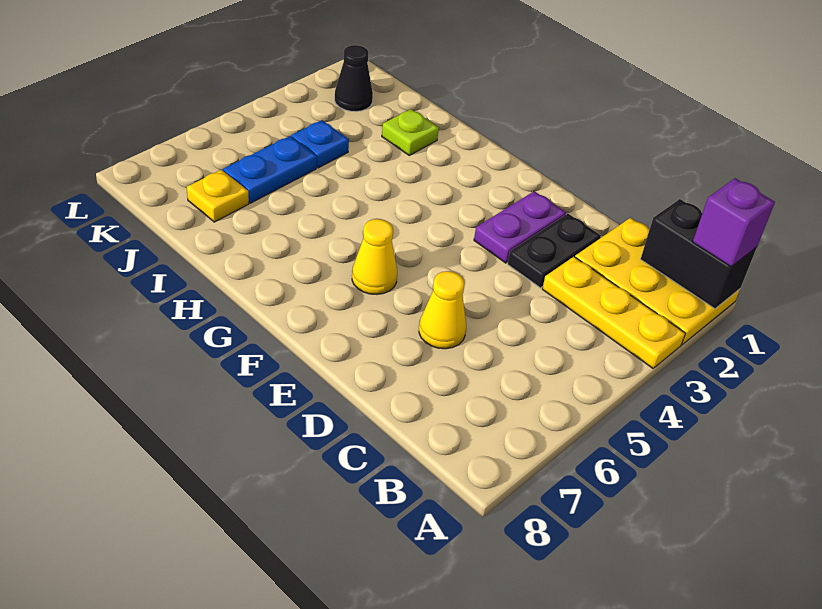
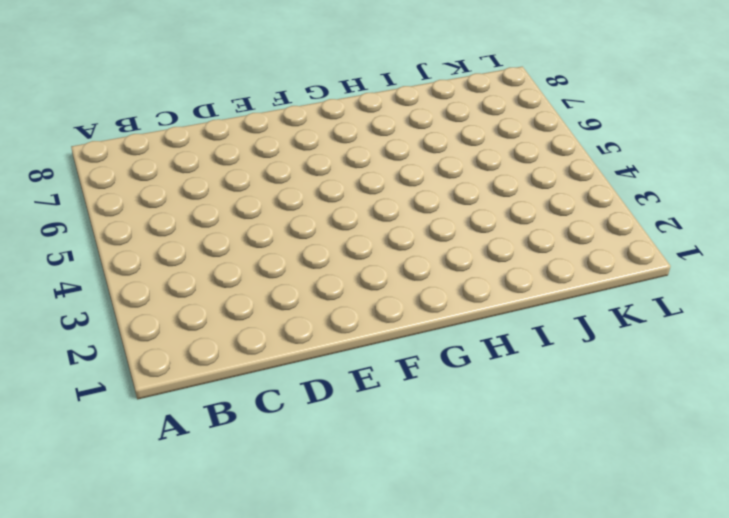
none -> yellow 2x3 plate [575,218,740,345]
none -> yellow 1x3 plate [542,257,685,368]
none -> black 1x2 plate [508,214,601,288]

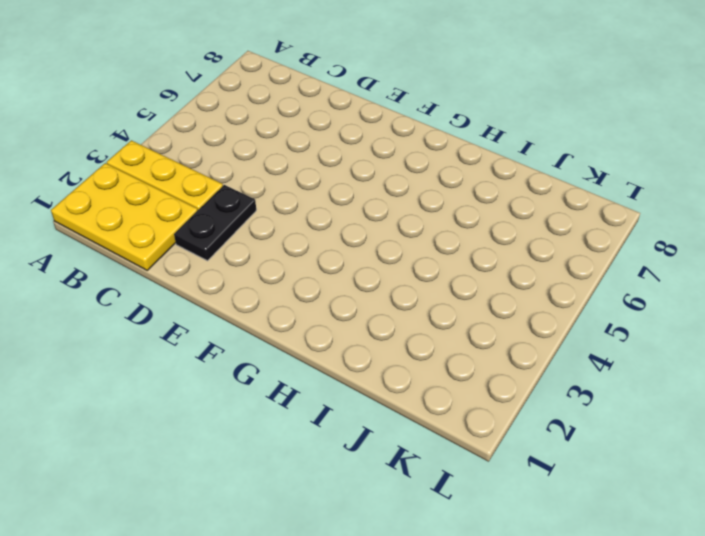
none -> yellow 1x1 cone [419,271,466,349]
none -> purple 1x2 plate [474,191,566,263]
none -> yellow 1x1 cone [352,219,397,294]

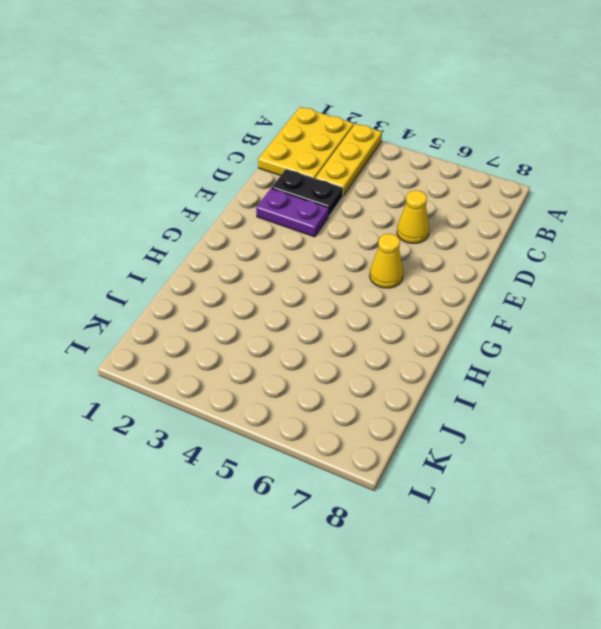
none -> lime 1x1 plate [382,109,439,155]
none -> blue 1x1 plate [291,120,349,168]
none -> blue 1x2 plate [223,136,317,203]

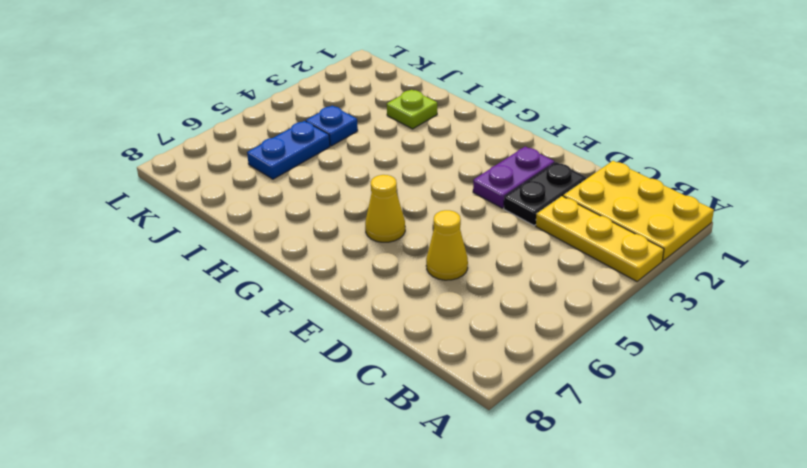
none -> yellow 1x1 plate [187,170,249,222]
none -> black 1x1 cone [335,45,373,112]
none -> black 1x2 brick [641,199,757,309]

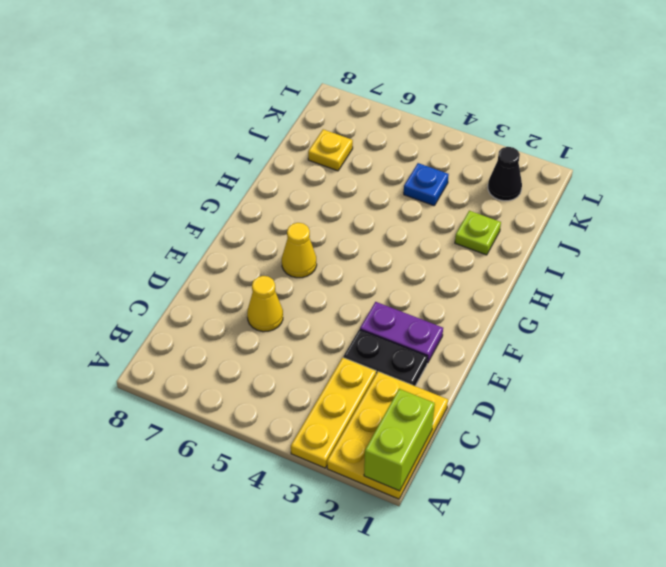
lime 1x2 brick [364,389,435,491] -> black 1x2 brick [641,199,757,309]
none -> blue 1x2 plate [223,136,317,203]
none -> purple 1x1 brick [693,178,775,267]

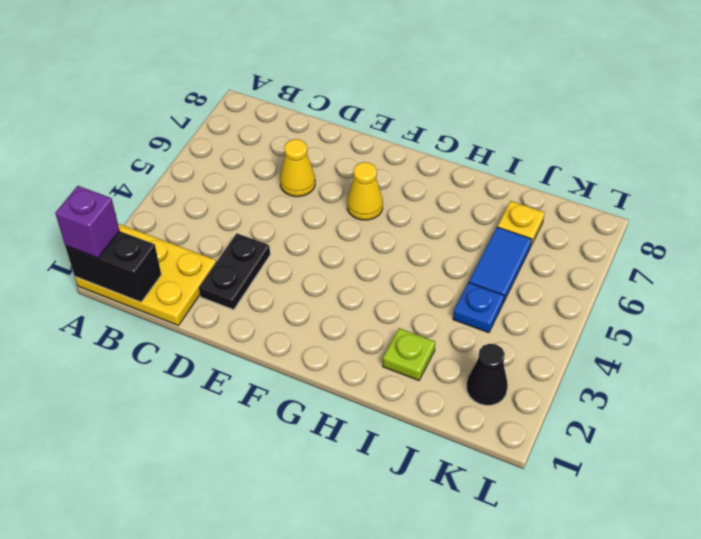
blue 1x2 tile [469,227,532,303] -> blue 1x2 plate [223,136,317,203]
none -> yellow 1x3 plate [542,257,685,368]
none -> purple 1x2 plate [474,191,566,263]

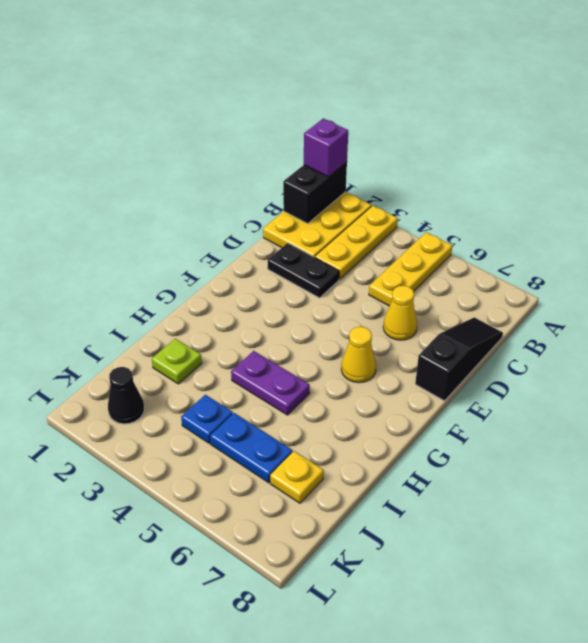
yellow 1x3 plate [369,232,452,306] -> none
black 1x3 slope [415,317,503,401] -> none
purple 1x2 plate [231,351,310,415] -> purple 1x2 plate moved to [474,191,566,263]

